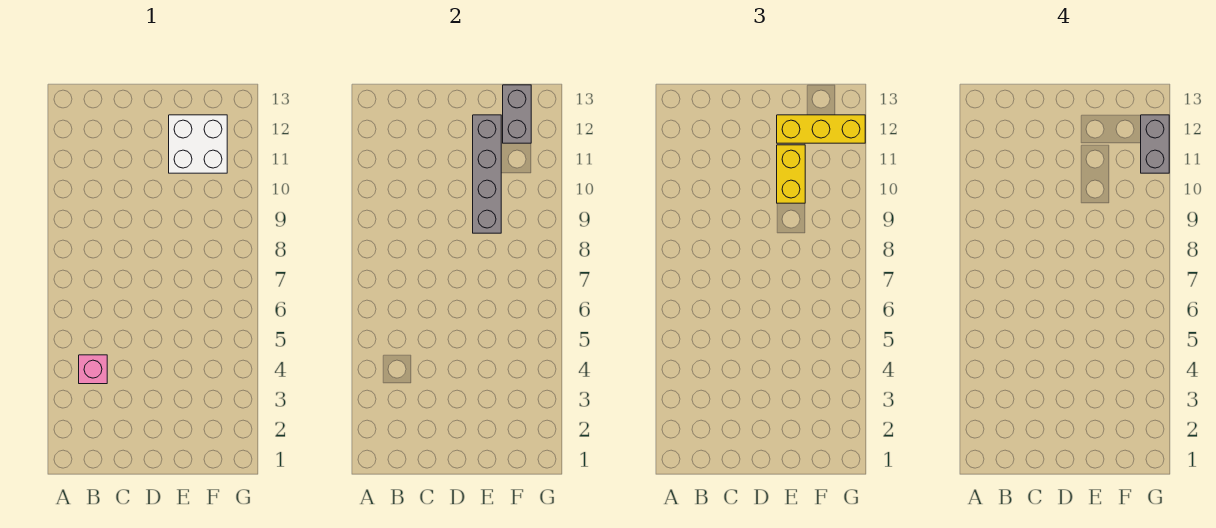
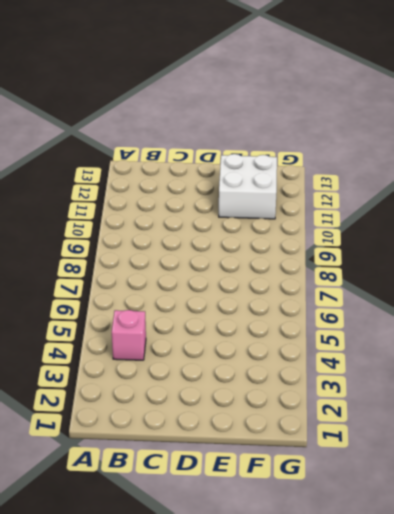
none -> grey 1x4 brick [473,115,501,233]
none -> grey 1x2 brick [503,85,531,143]

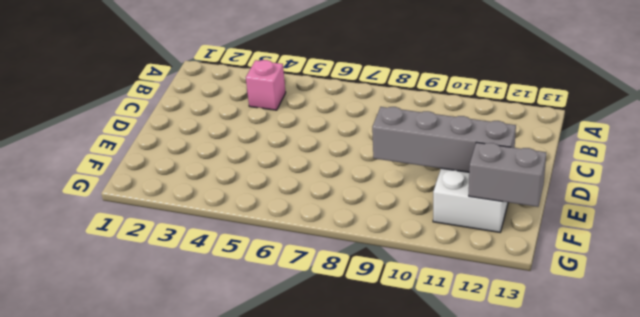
none -> yellow 1x2 brick [777,145,805,203]
none -> yellow 1x3 brick [777,115,865,143]

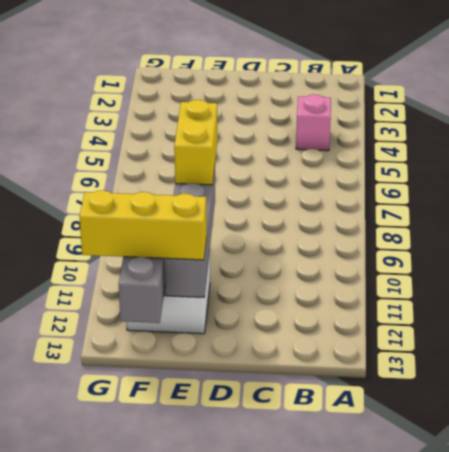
yellow 1x2 brick [174,100,218,185] -> yellow 1x2 brick moved to [777,145,805,203]
none -> grey 1x2 brick [1141,115,1169,173]

